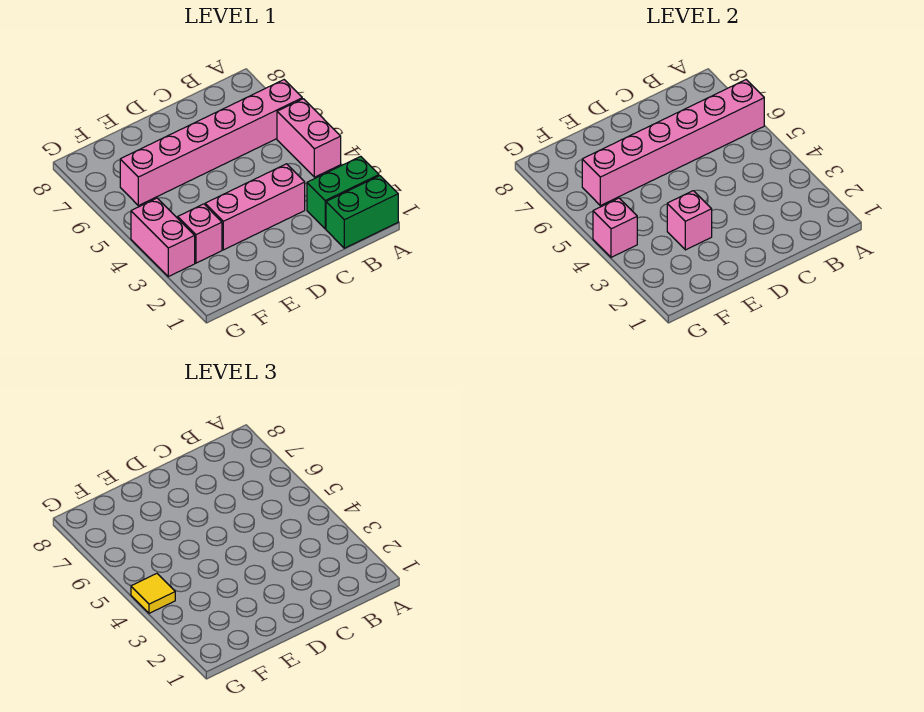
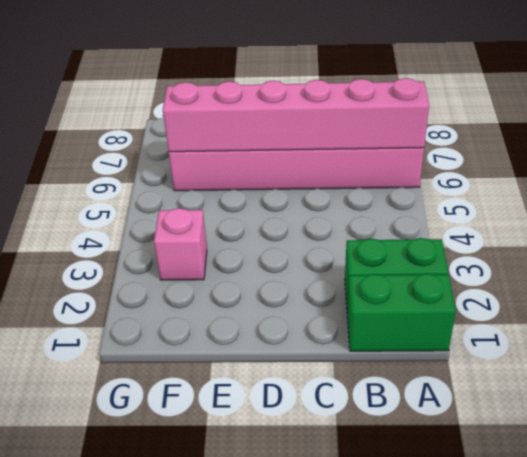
none -> pink 1x2 brick [277,99,341,177]
none -> pink 1x3 brick [205,164,305,250]

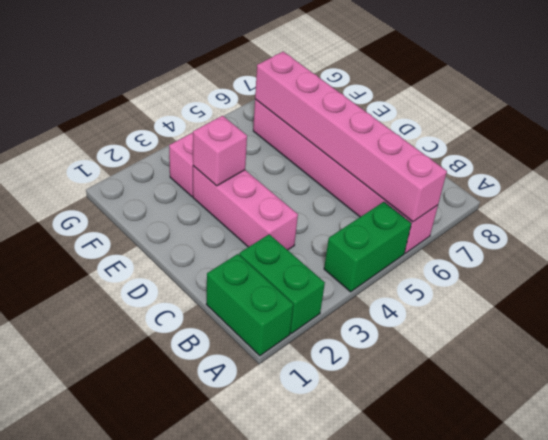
green 1x2 brick [324,202,411,292] -> pink 1x2 brick [277,99,341,177]
none -> pink 1x2 brick [131,198,195,277]
none -> pink 1x1 brick [593,198,637,257]

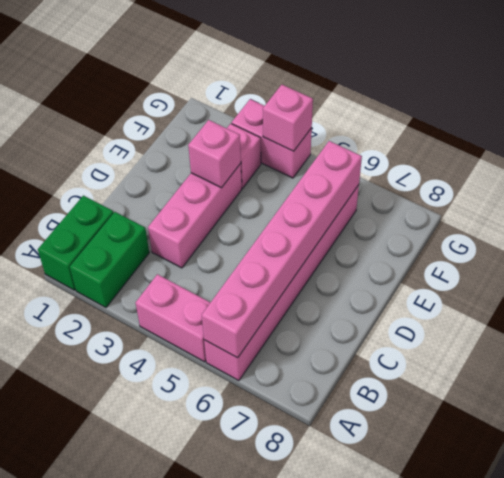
none -> yellow 1x1 tile [131,574,175,613]

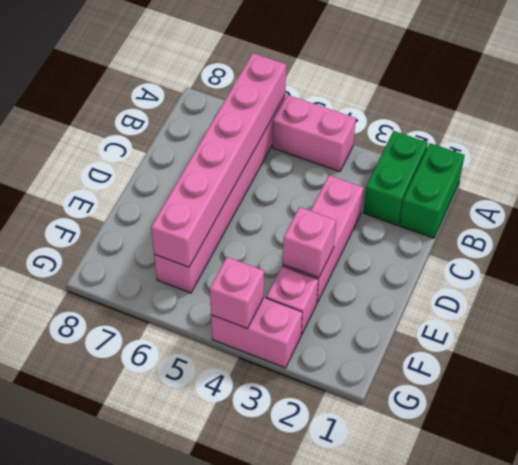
none -> yellow 1x1 tile [131,574,175,613]

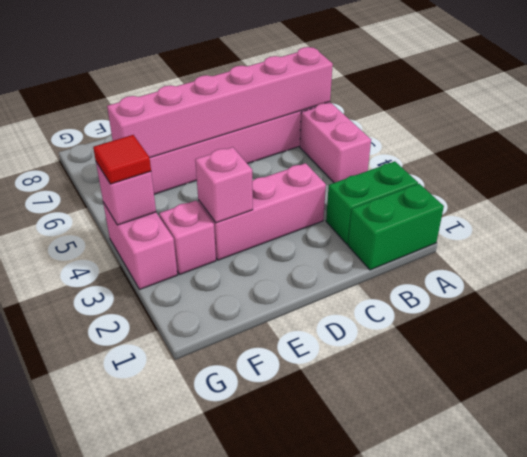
red 1x1 tile [93,135,151,184] -> yellow 1x1 tile [131,574,175,613]

